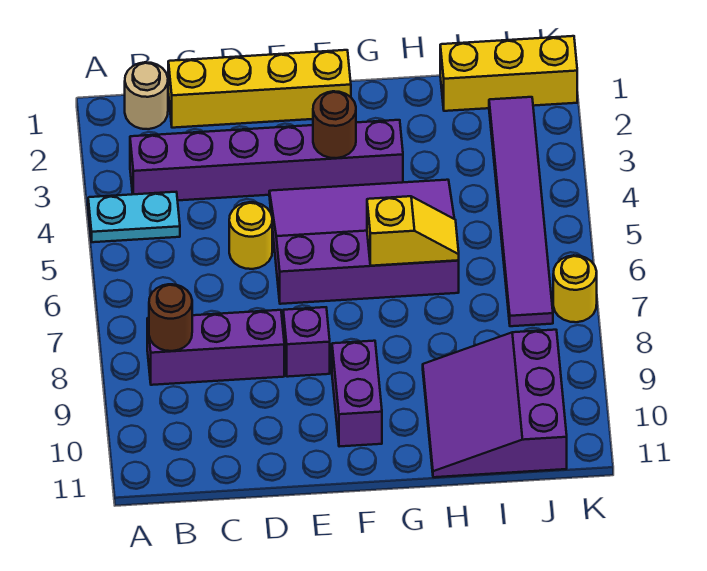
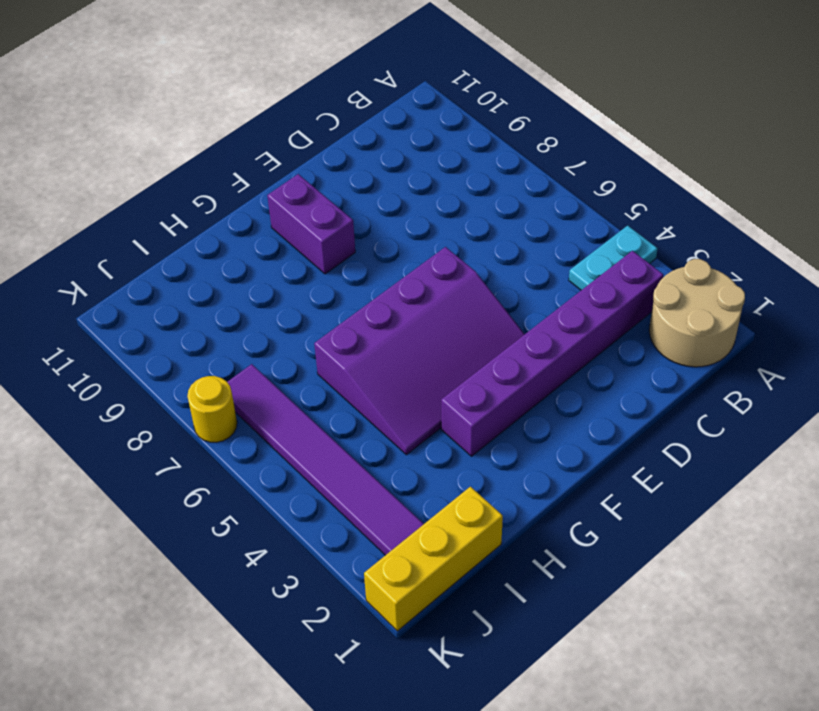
tan 2x2 round brick [649,259,745,367] -> tan 1x1 round brick [125,62,168,129]
none -> purple 1x3 brick [147,310,284,385]
none -> yellow 1x4 brick [168,50,351,128]
none -> yellow 1x1 round brick [229,202,272,269]

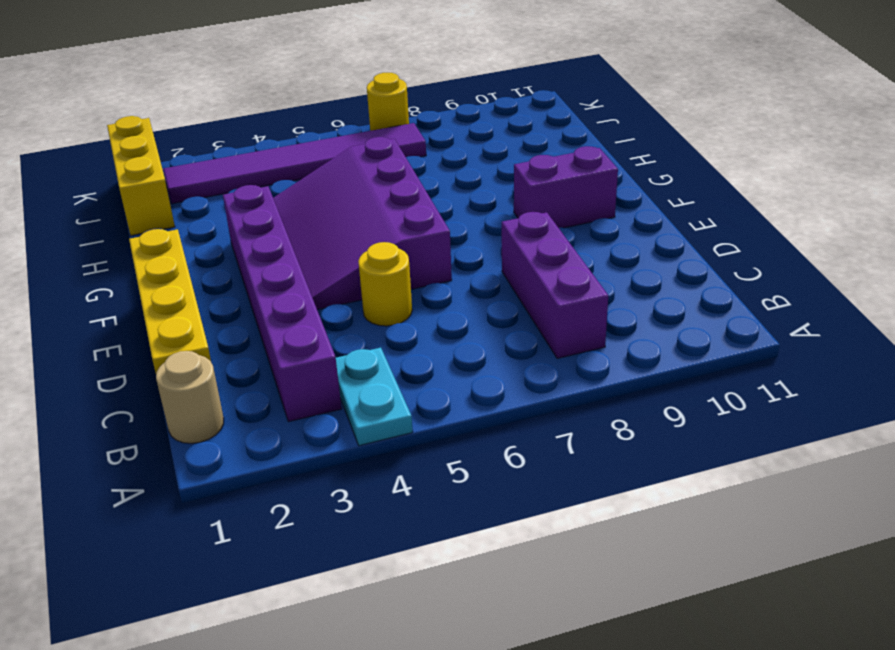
none -> purple 1x1 brick [283,307,330,377]
none -> purple 3x3 slope [423,330,567,477]
none -> brown 1x1 round brick [149,284,192,351]

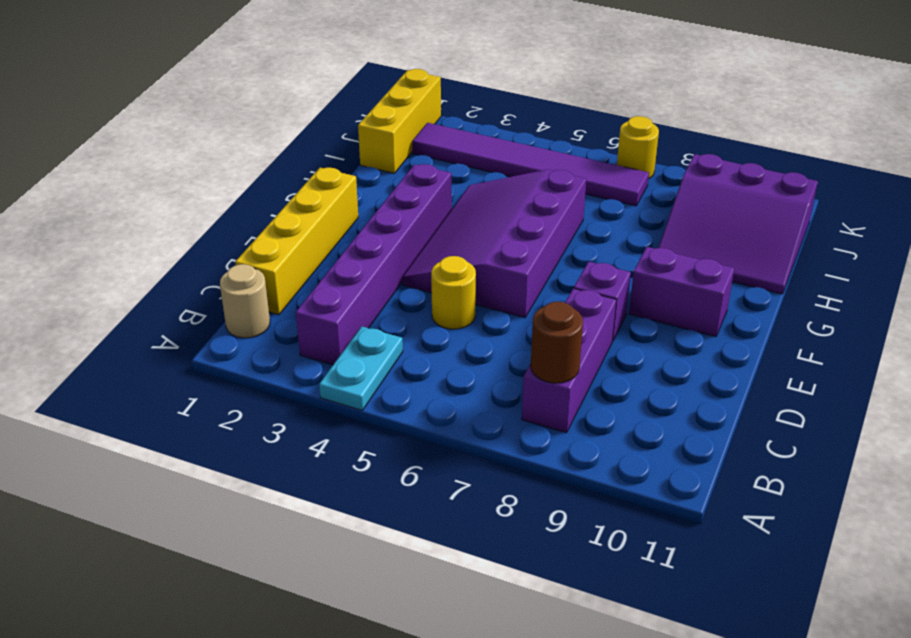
none -> brown 1x1 round brick [313,91,356,158]
none -> yellow 1x2 slope [367,196,459,266]

